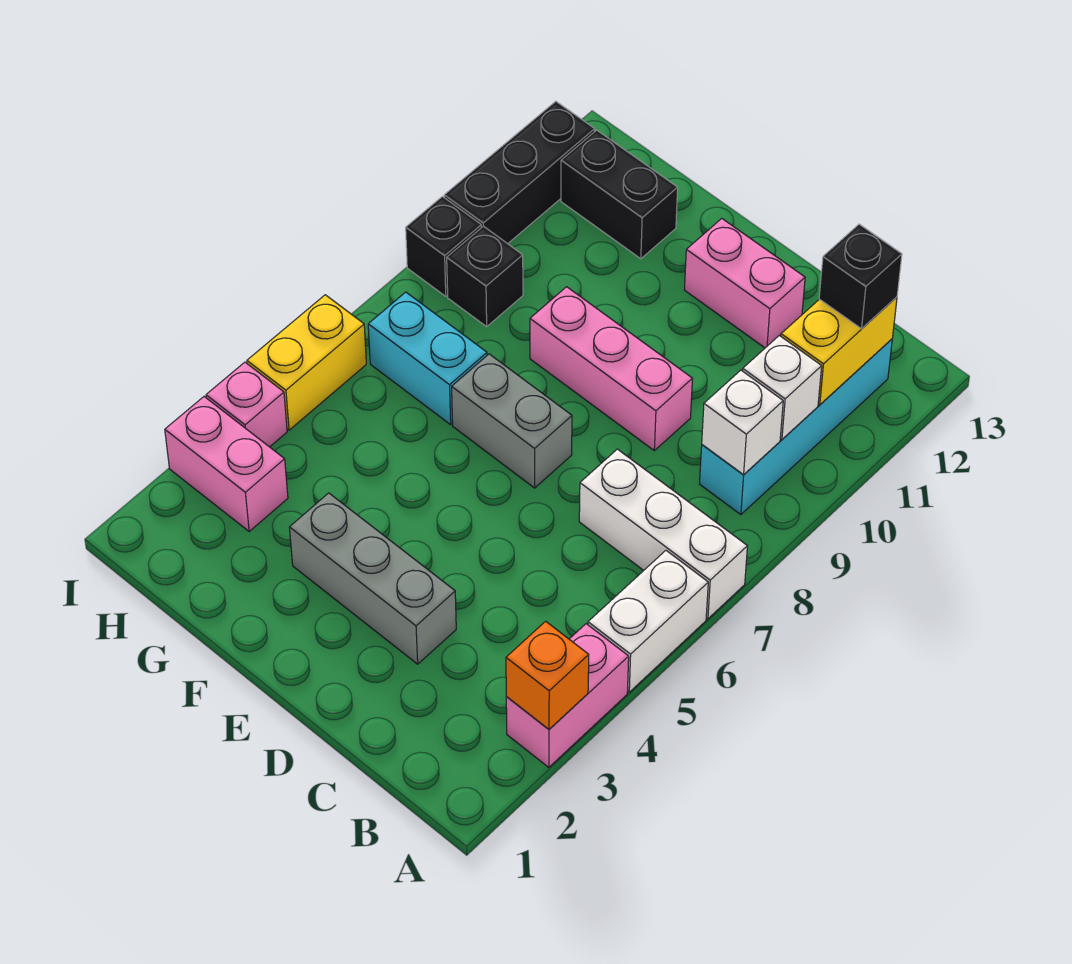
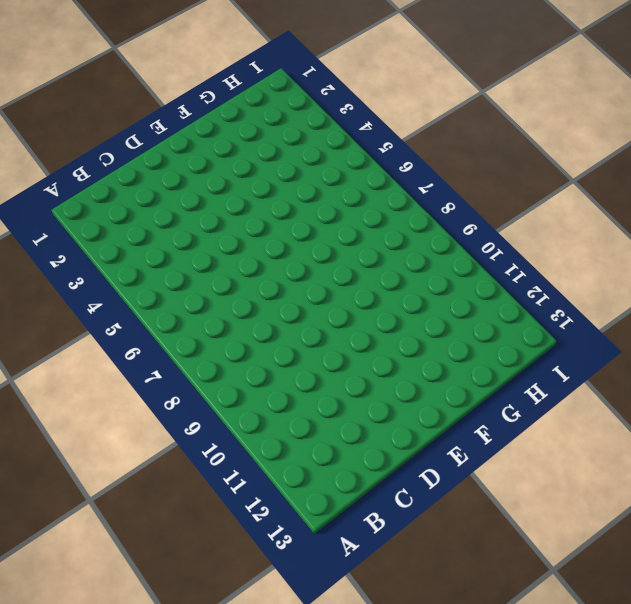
none -> pink 1x2 brick [506,624,629,767]
none -> white 1x2 brick [588,551,708,692]
none -> white 1x3 brick [579,449,747,619]

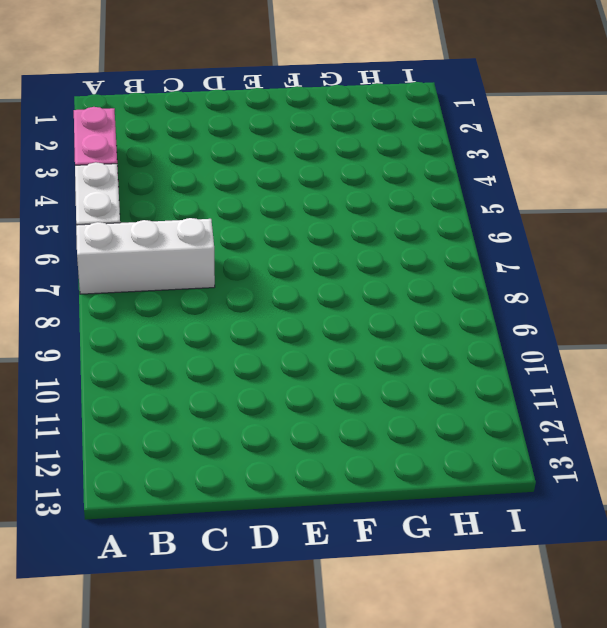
none -> cyan 1x4 brick [700,339,892,515]
none -> grey 1x3 brick [289,493,456,664]
none -> pink 1x3 brick [530,287,692,451]

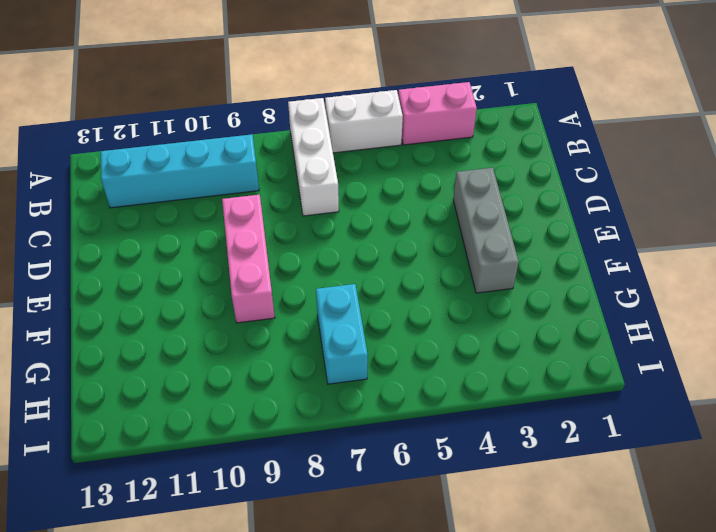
none -> pink 1x2 brick [684,219,805,348]
none -> grey 1x2 brick [452,354,572,488]
none -> black 1x2 brick [561,130,678,259]

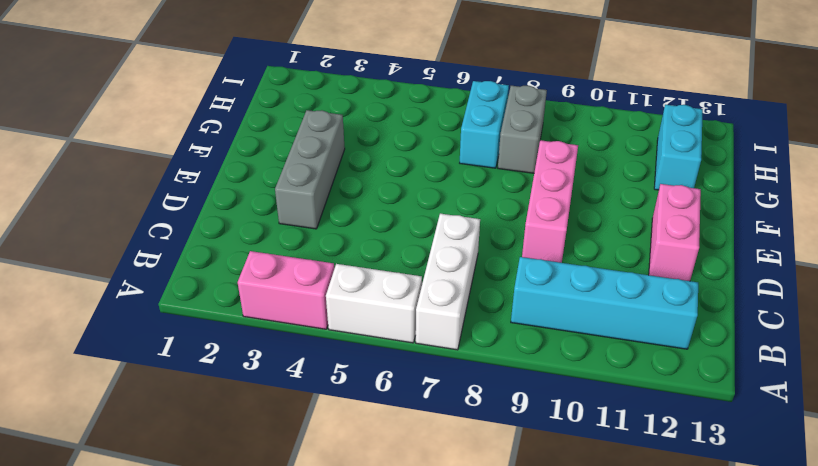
grey 1x2 brick [498,86,547,173] -> grey 1x2 brick moved to [452,354,572,488]
cyan 1x2 brick [654,105,703,190] -> black 1x2 brick [561,130,678,259]
none -> pink 1x2 brick [165,397,288,531]
none -> black 1x1 brick [447,226,523,327]
none -> pink 1x1 brick [206,362,287,447]

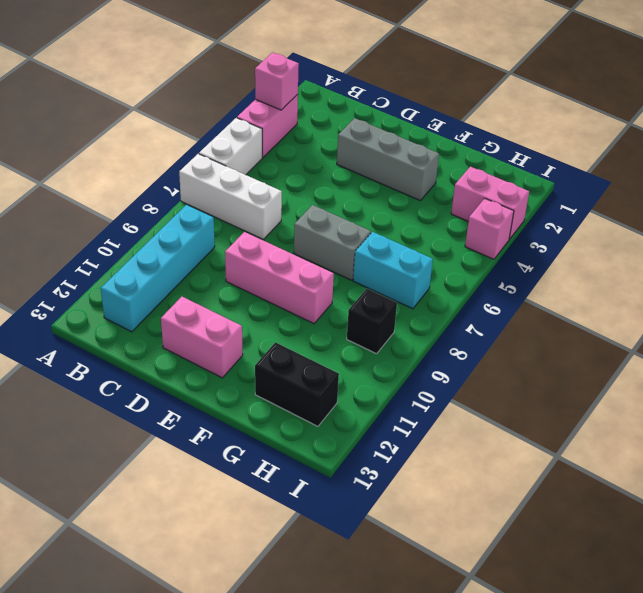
pink 1x1 brick [255,53,299,110] -> orange 1x1 brick [506,621,589,729]
none -> yellow 1x2 brick [247,295,366,430]
none -> black 1x1 brick [406,197,481,296]
none -> black 1x3 brick [444,101,595,244]

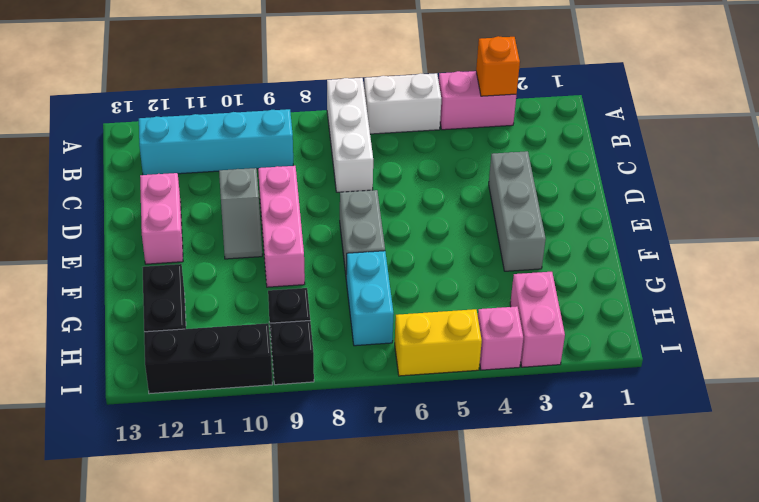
grey 1x2 slope [219,168,262,259] -> none
none -> white 1x1 brick [702,370,783,475]
none -> white 1x1 brick [743,335,822,439]
none -> yellow 1x2 brick [781,297,897,405]

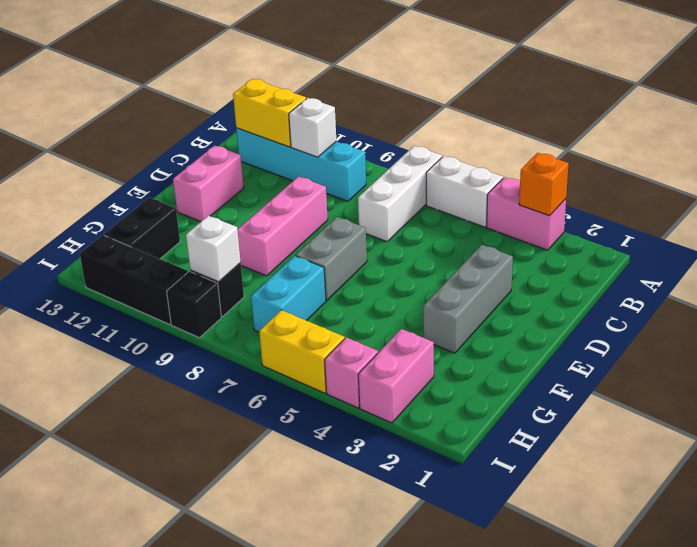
white 1x1 brick [186,216,241,282] -> white 1x1 brick moved to [702,370,783,475]
none -> black 1x1 brick [819,224,902,329]

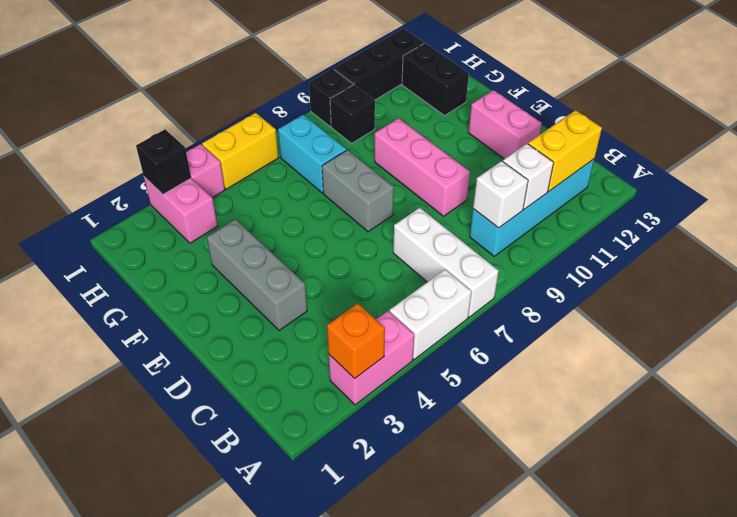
black 1x1 brick [136,130,191,194] -> black 1x1 brick moved to [819,224,902,329]

